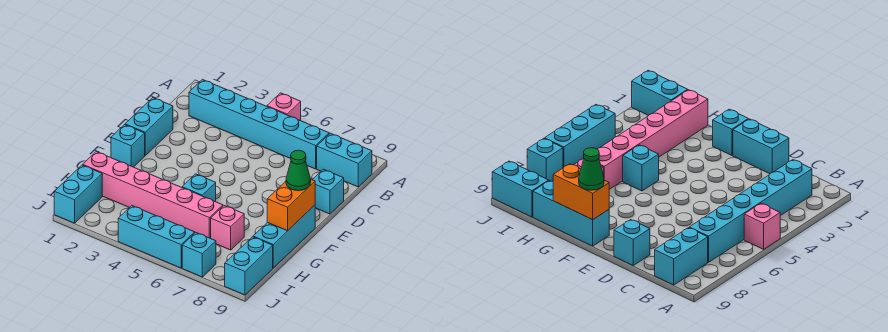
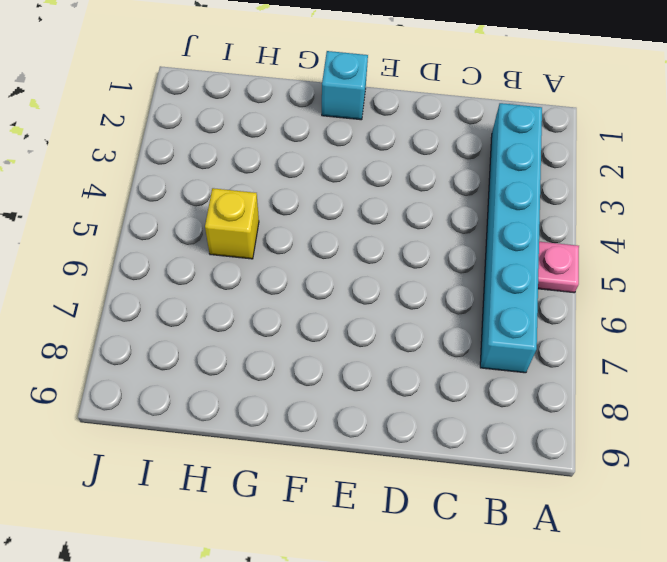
pink 1x1 plate [538,242,579,293] -> pink 1x1 brick [267,93,301,121]
yellow 1x1 brick [205,188,259,259] -> pink 1x6 brick [83,152,223,238]
none -> cyan 1x2 brick [317,133,372,187]
none -> cyan 1x2 brick [125,98,173,155]
none -> cyan 1x1 brick [312,169,344,214]

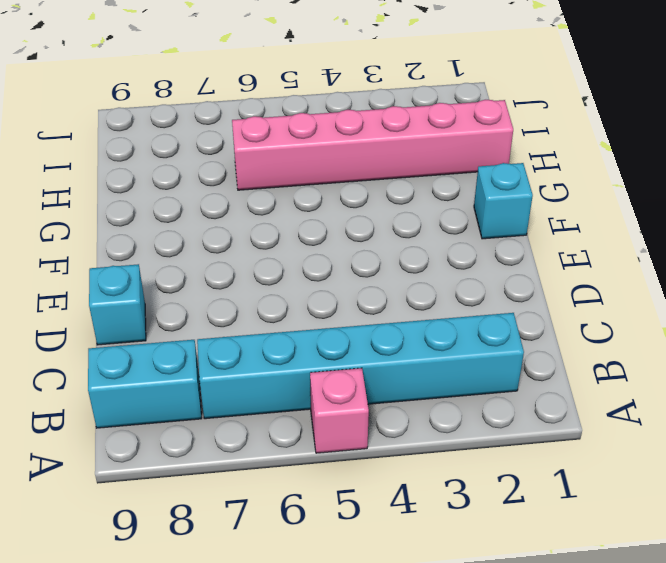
none -> cyan 1x2 brick [125,98,173,155]
none -> cyan 1x3 brick [253,205,315,268]
none -> cyan 1x1 brick [182,174,216,202]

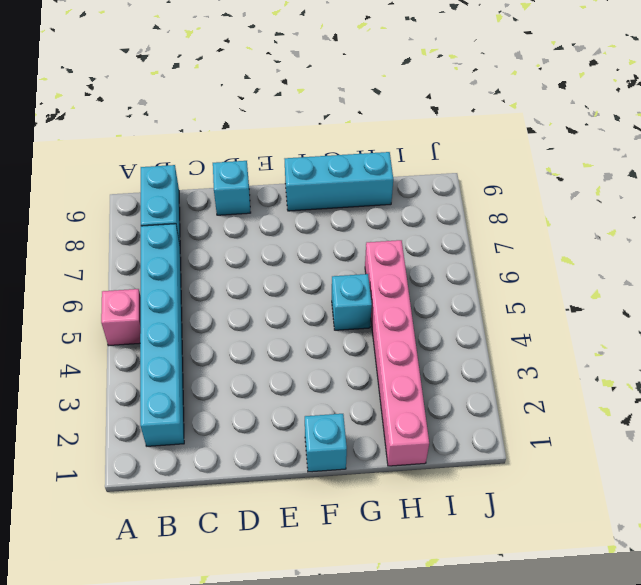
none -> cyan 1x2 brick [125,98,173,155]
none -> pink 1x1 brick [211,206,244,250]
none -> cyan 1x2 brick [54,165,102,223]

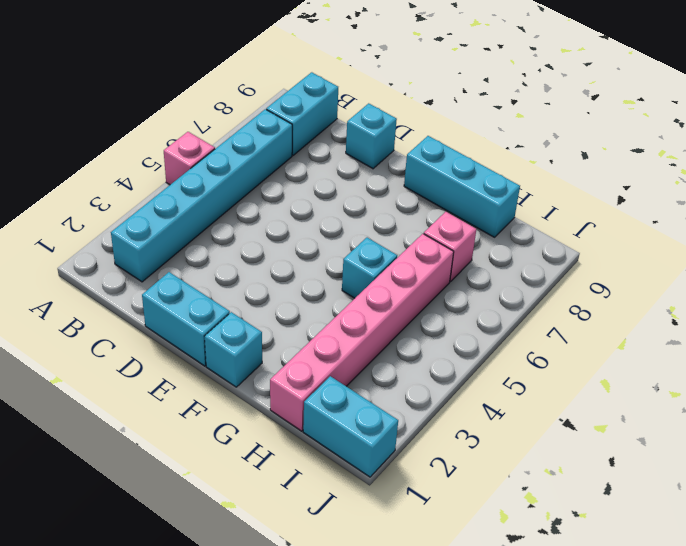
none -> cyan 1x2 brick [225,237,273,295]
none -> cyan 1x3 brick [118,206,195,268]
none -> cyan 1x1 brick [182,232,216,277]

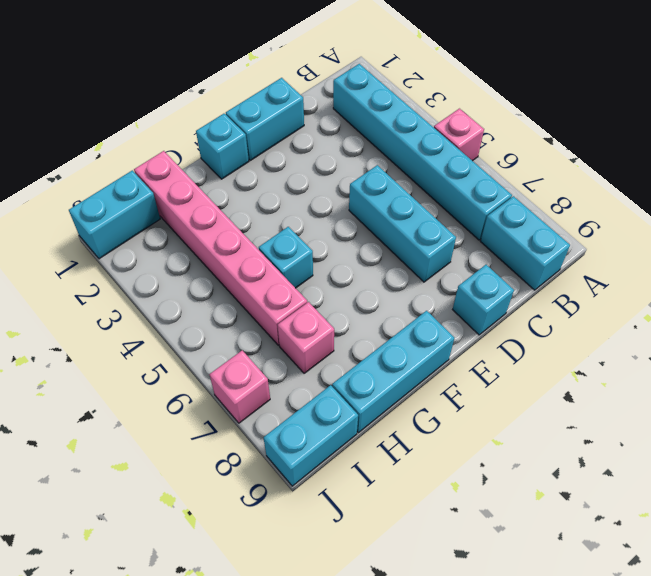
cyan 1x3 brick [349,165,456,282] -> cyan 1x3 brick moved to [118,206,195,268]
pink 1x1 brick [210,350,270,423] -> cyan 1x1 brick [182,232,216,277]
none -> orange 1x2 brick [267,179,315,231]
none -> green 1x1 cone [286,150,311,191]

